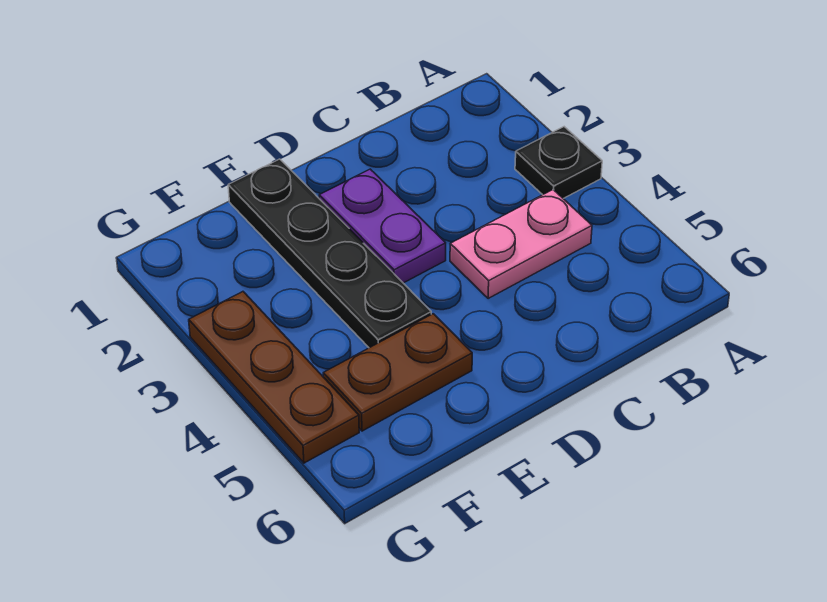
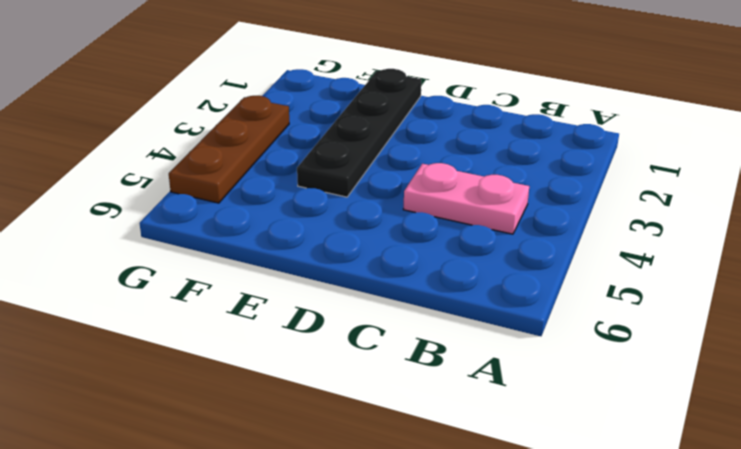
none -> black 1x1 plate [515,127,602,199]
none -> purple 1x2 plate [319,169,446,283]

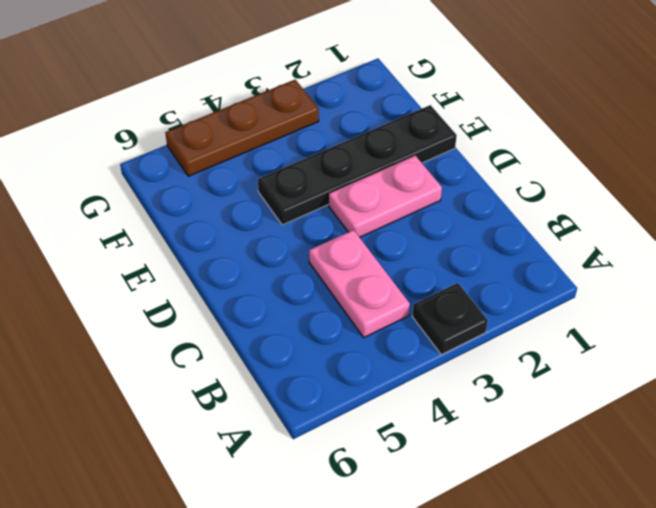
pink 1x2 plate [329,156,442,237] -> purple 1x2 plate [319,169,446,283]
none -> brown 1x2 plate [323,314,472,431]

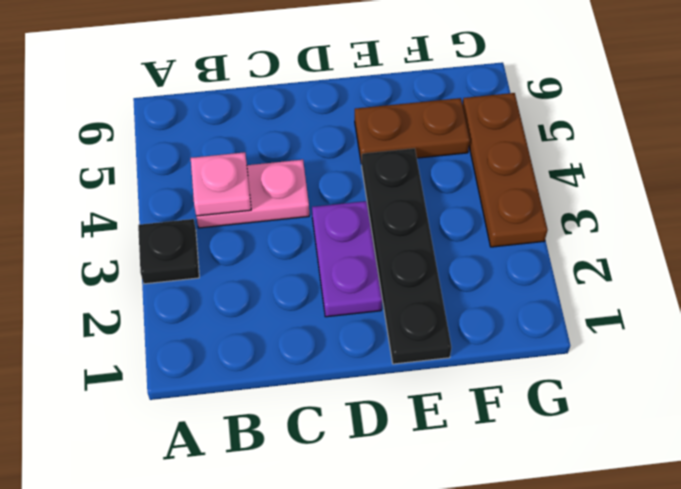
pink 1x1 plate [191,152,251,216] -> none

